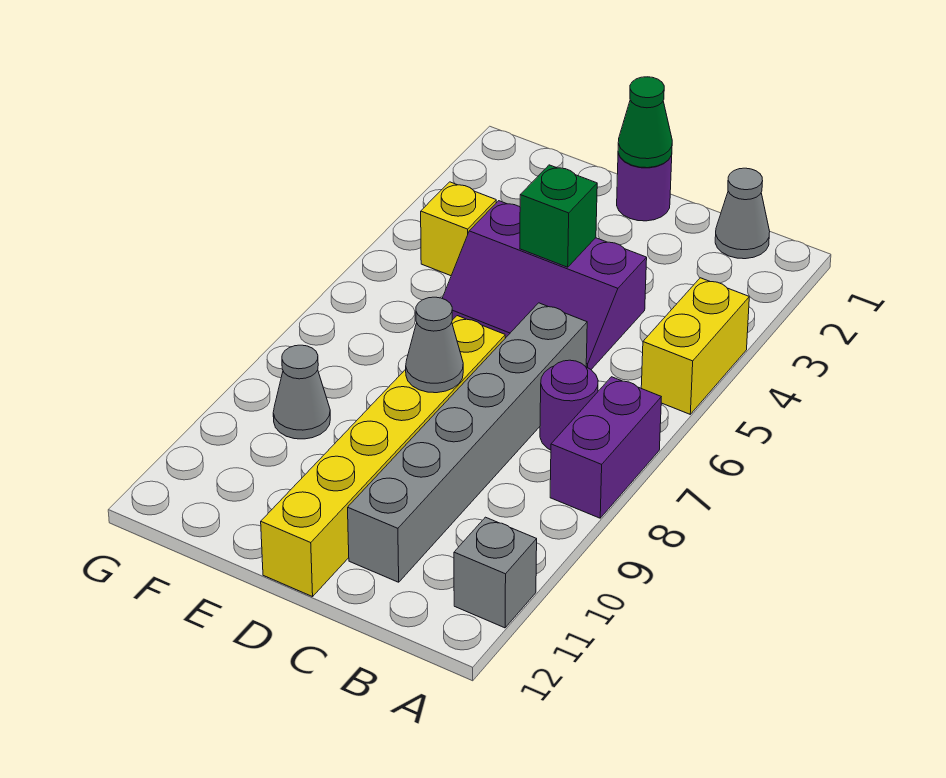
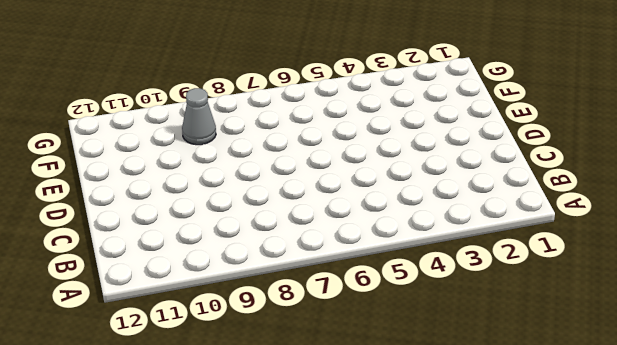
none -> yellow 1x2 brick [641,278,749,414]
none -> purple 1x2 brick [550,377,661,518]
none -> grey 1x1 brick [454,517,537,628]

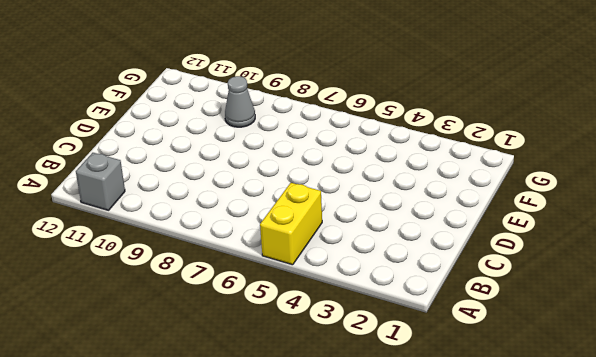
yellow 1x2 brick [260,183,322,265] -> yellow 1x2 brick turned to [641,278,749,414]
none -> purple 1x2 brick [550,377,661,518]
none -> grey 1x1 cone [715,168,770,259]
none -> purple 1x1 round brick [540,360,598,450]

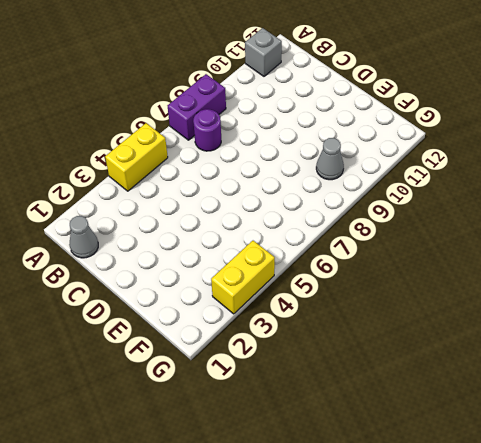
yellow 1x2 brick [211,241,275,314] -> none
none -> purple 2x3 slope [442,201,647,369]
none -> grey 1x6 brick [348,303,587,582]
none -> purple 1x1 round brick [617,153,672,221]

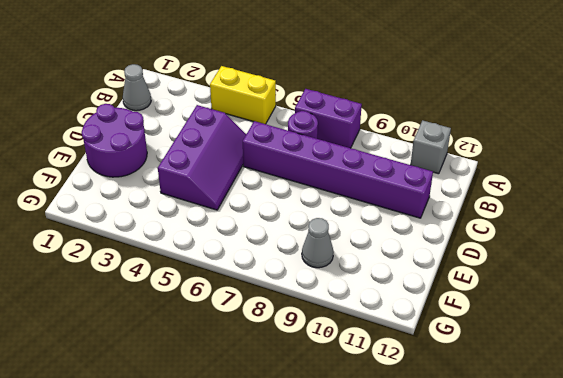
purple 1x6 brick [243,121,433,218] -> grey 1x6 brick [348,303,587,582]
purple 2x2 round brick [82,104,147,177] -> purple 1x1 round brick [617,153,672,221]
none -> yellow 1x6 brick [261,316,505,597]
none -> yellow 1x1 brick [421,182,496,276]
none -> green 1x1 cone [618,77,672,168]

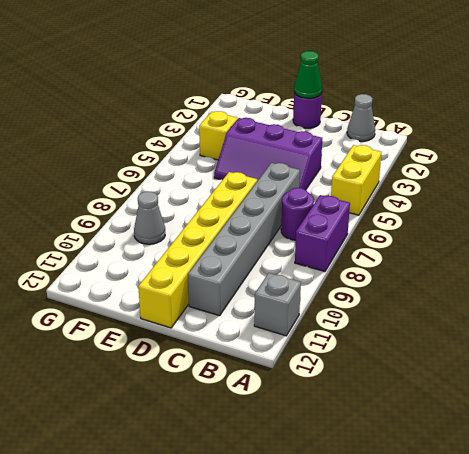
none -> green 1x1 brick [520,165,597,267]
none -> grey 1x1 cone [406,297,463,393]

